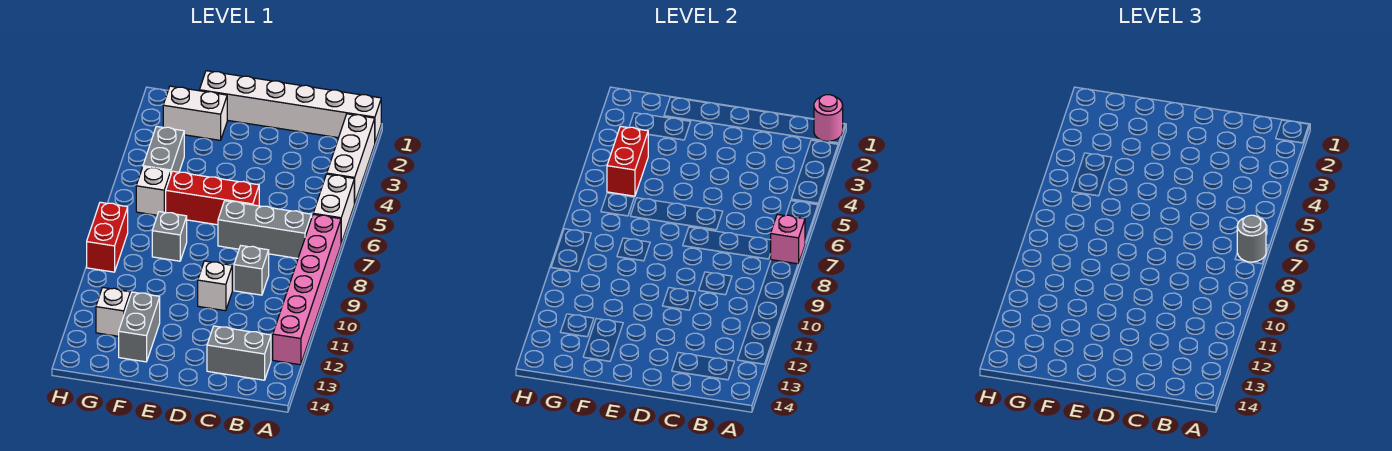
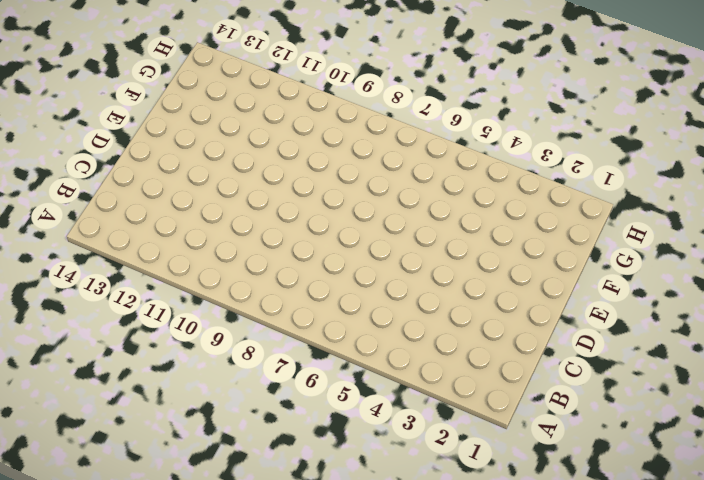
none -> white 1x6 brick [199,71,381,142]
none -> white 1x3 brick [327,114,375,203]
none -> white 1x2 brick [313,174,355,243]

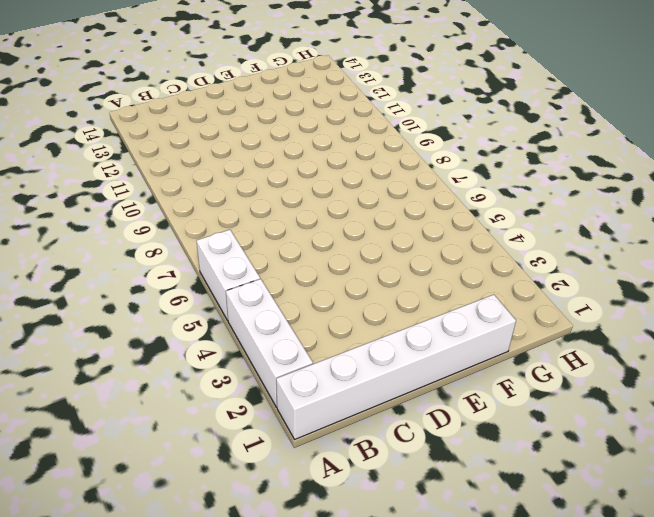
none -> pink 1x6 brick [273,214,341,365]
none -> grey 1x3 brick [218,201,312,258]
none -> grey 1x2 brick [207,326,271,380]

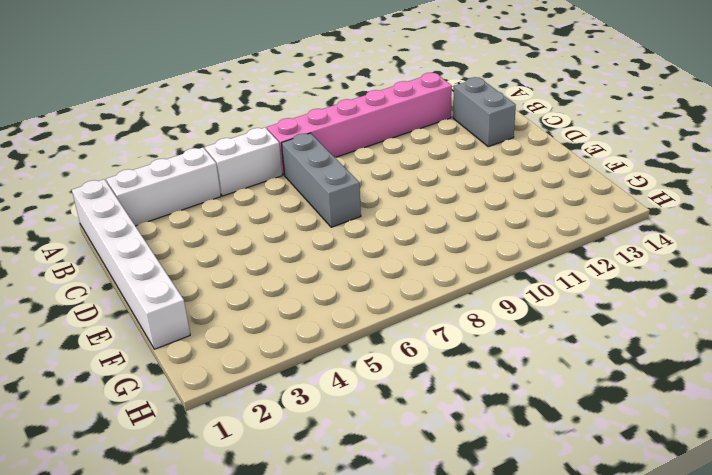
none -> grey 1x1 brick [234,246,269,295]
none -> red 1x3 brick [166,171,259,225]
none -> white 1x1 brick [198,261,232,311]

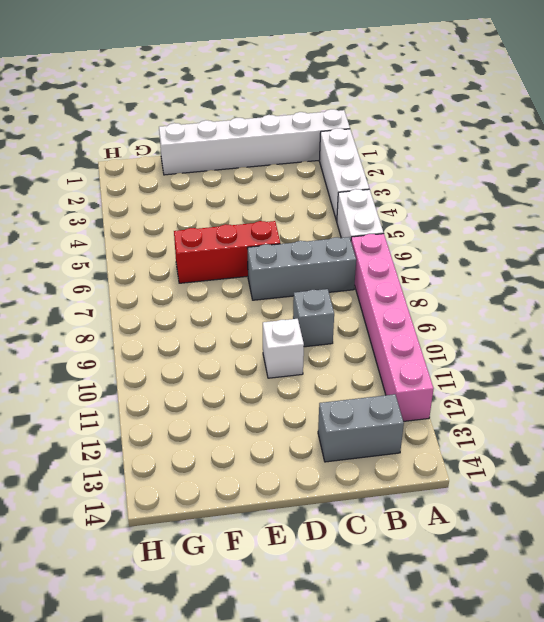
none -> white 1x2 brick [163,86,227,140]
none -> grey 1x1 brick [152,212,187,261]
none -> grey 1x2 brick [119,292,160,362]

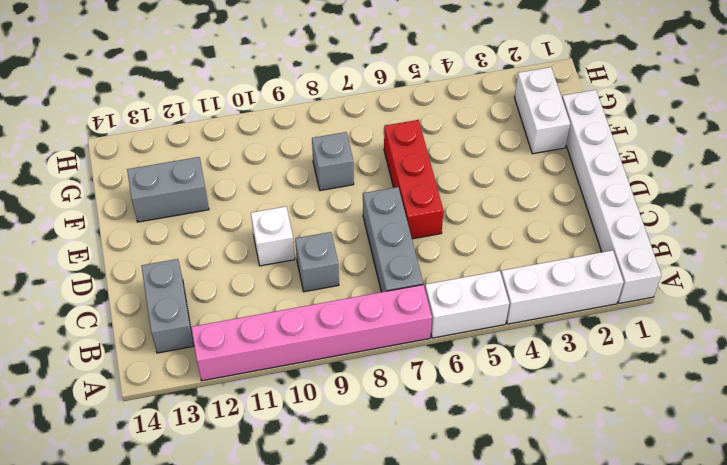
none -> grey 1x2 brick [143,126,184,173]
none -> white 1x1 brick [136,167,171,215]
none -> white 1x1 brick [96,288,130,336]

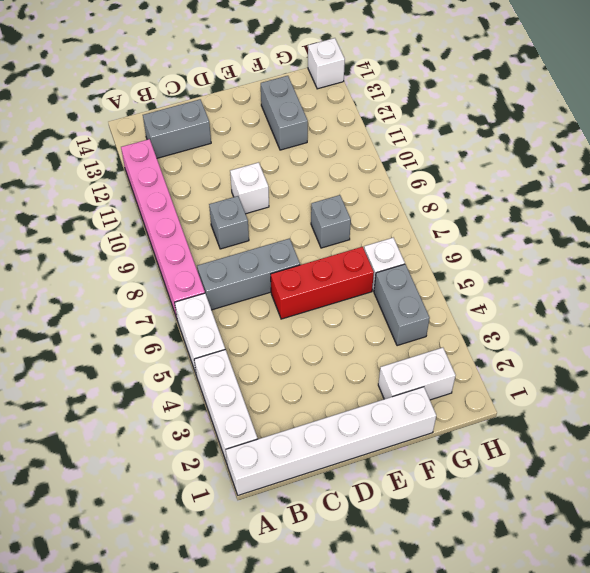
white 1x1 brick [308,38,345,89] -> white 1x1 brick moved to [96,288,130,336]
none -> red 1x2 brick [87,202,128,272]
none -> pink 1x1 round brick [814,95,843,141]
none -> pink 1x1 brick [771,214,805,264]

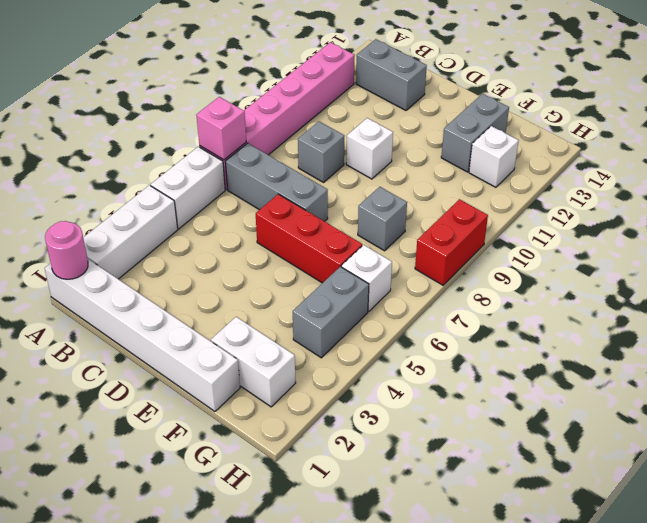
none -> red 1x2 brick [607,126,649,196]
none -> grey 1x1 round brick [1237,215,1266,262]

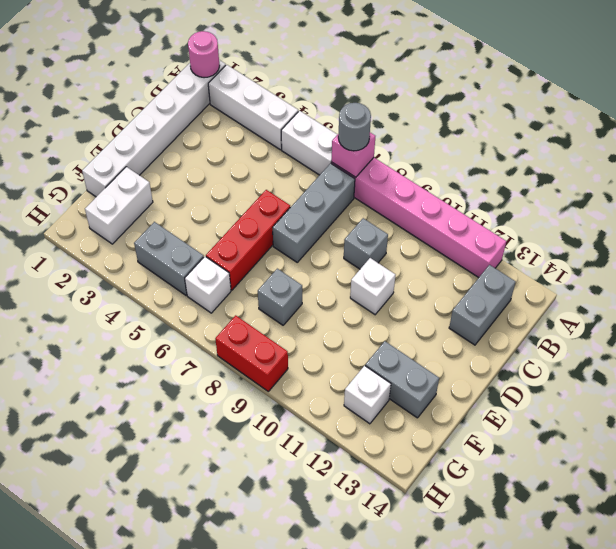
none -> red 1x2 brick [607,126,649,196]

